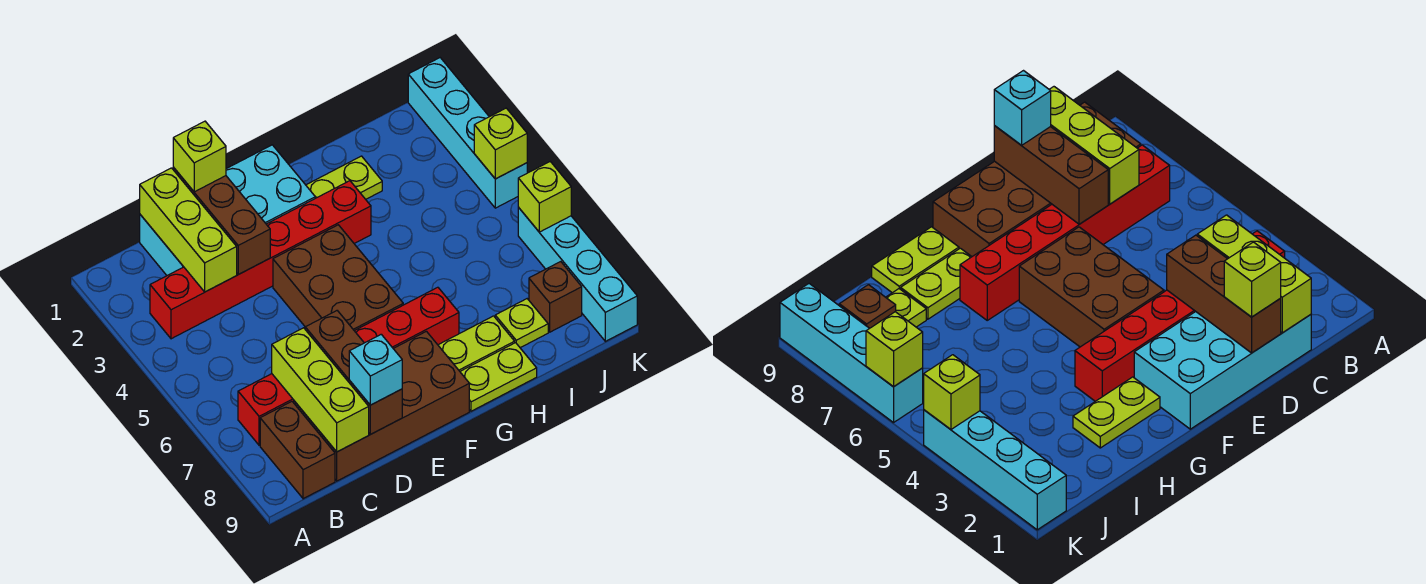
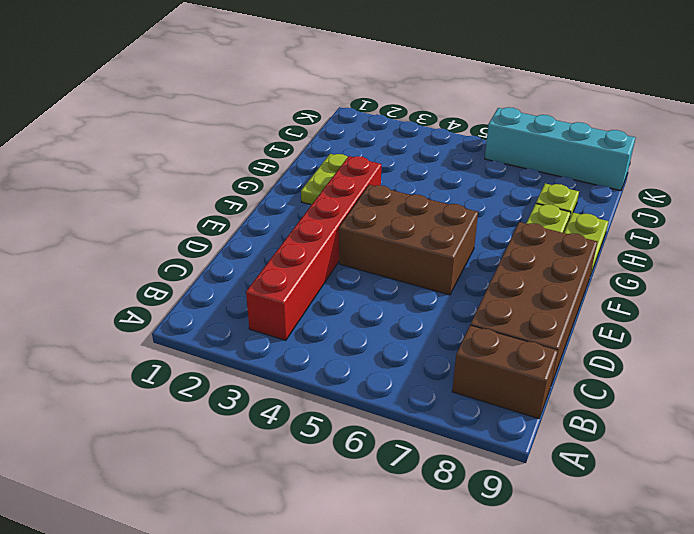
none -> red 1x6 brick [238,287,459,445]
none -> cyan 2x4 brick [140,145,315,275]
none -> brown 1x1 brick [529,262,582,332]

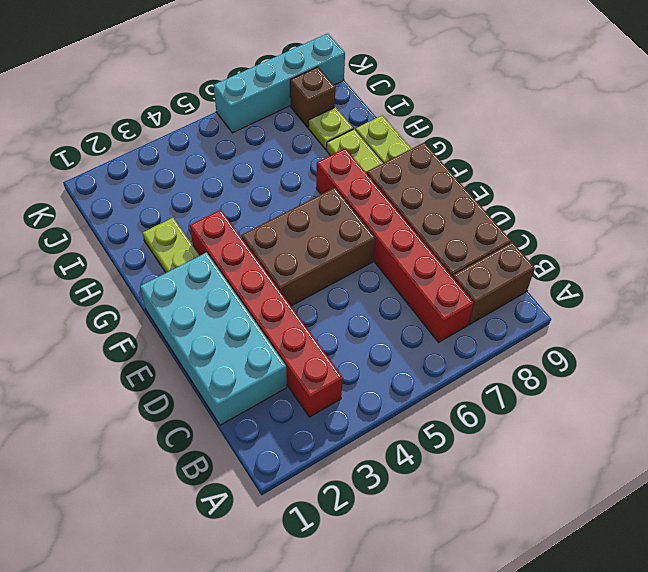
none -> cyan 1x4 brick [408,58,527,208]
none -> lime 1x3 brick [140,168,237,292]
none -> lime 1x3 brick [272,328,369,452]

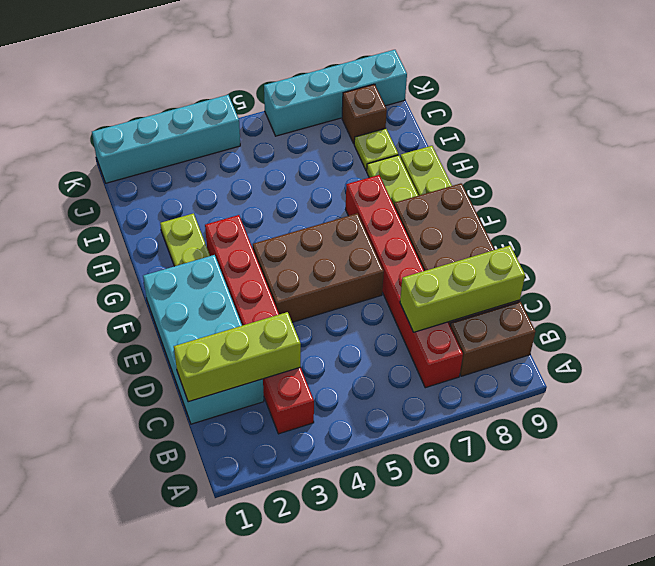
none -> brown 1x3 brick [173,167,270,275]
none -> brown 1x3 brick [305,311,402,434]
none -> lime 1x1 brick [474,108,527,179]

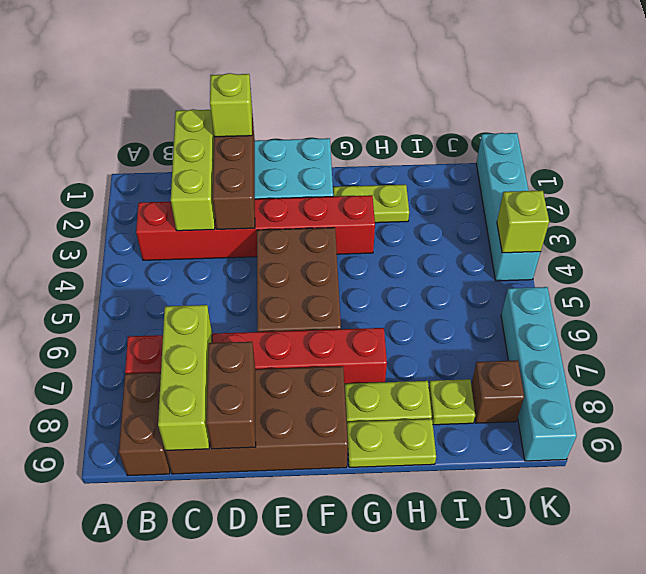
brown 1x2 brick [206,342,256,449] -> brown 1x3 brick [305,311,402,434]
none -> lime 1x1 brick [518,162,571,232]
none -> cyan 1x1 brick [349,334,402,405]

